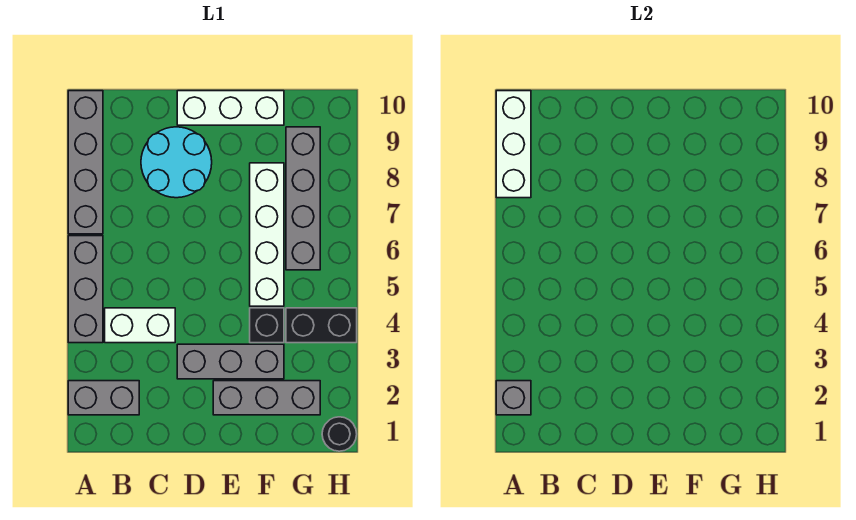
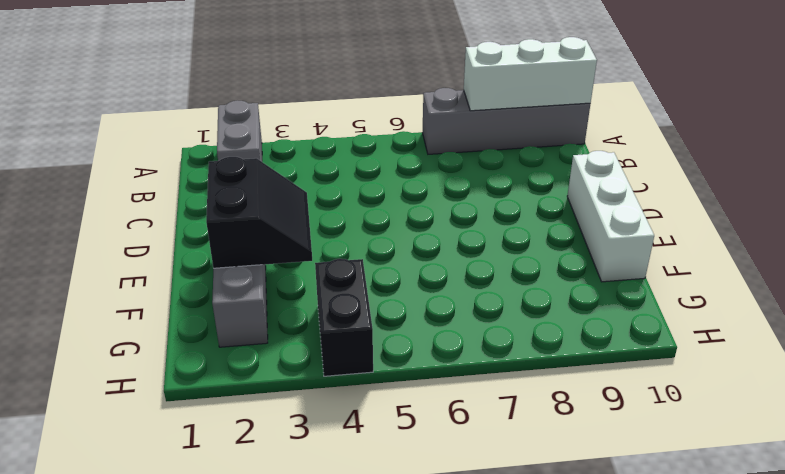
black 2x2 slope [206,157,312,268] -> none
none -> grey 1x3 brick [68,236,103,343]
none -> white 1x2 brick [105,308,175,343]
none -> cyan 2x2 round brick [141,127,212,198]

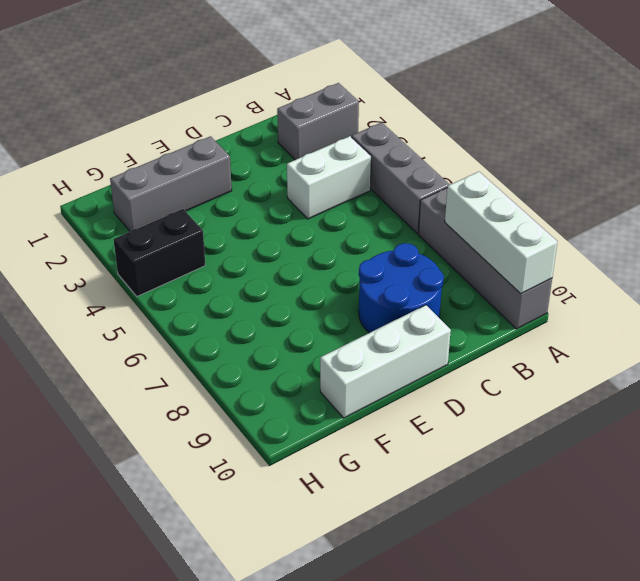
blue 2x2 round brick [359,243,444,333] -> cyan 2x2 round brick [141,127,212,198]
none -> grey 1x3 brick [177,344,284,379]
none -> black 1x1 brick [250,308,284,343]
none -> white 1x4 brick [250,163,284,306]

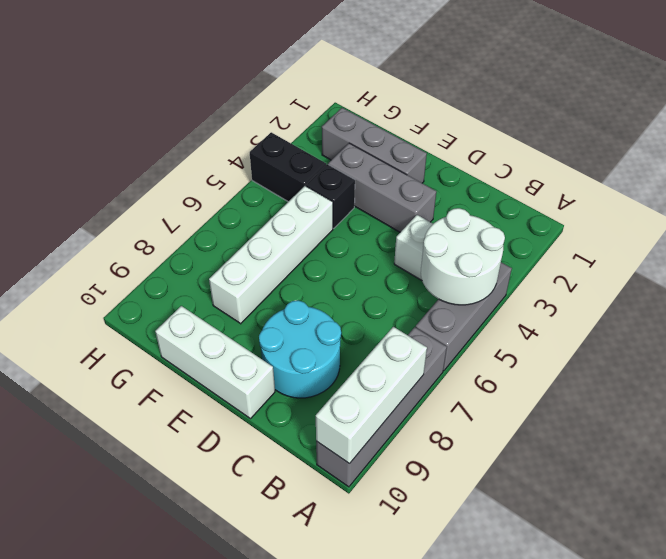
white 2x2 round brick [421,208,505,305] -> none
none -> grey 1x2 brick [68,381,139,415]
none -> grey 1x4 brick [286,127,320,270]
none -> black 1x1 round brick [322,417,357,451]

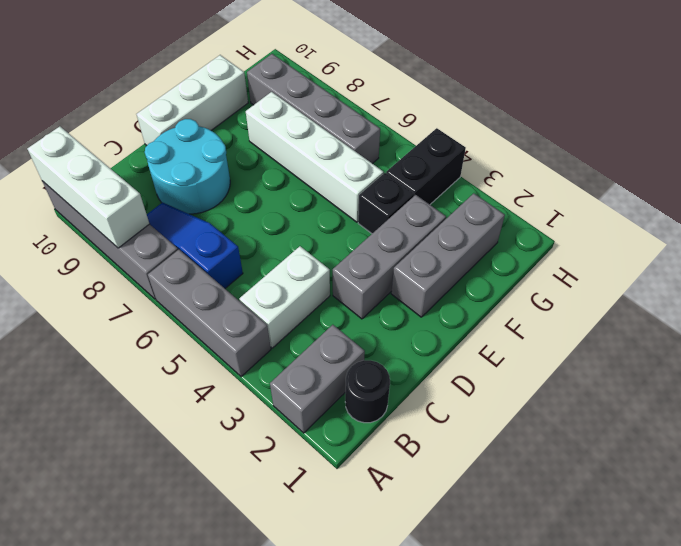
black 1x1 round brick [345,360,390,423] -> black 1x1 round brick moved to [322,417,357,451]
blue 1x3 slope [147,202,243,288] -> none
none -> grey 1x1 brick [496,381,531,415]

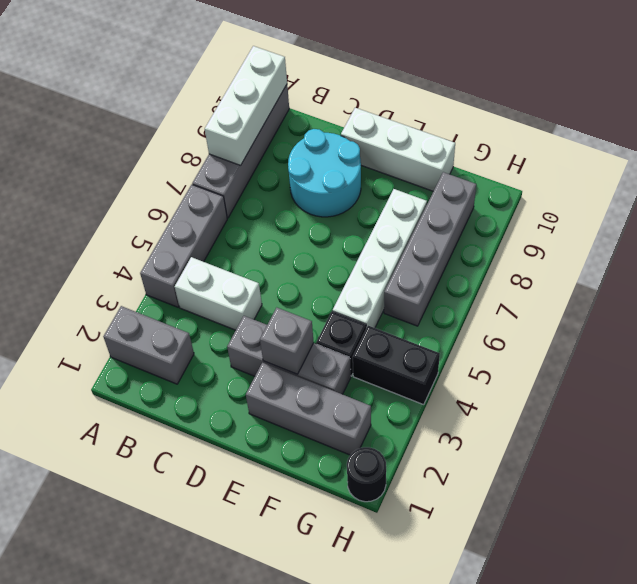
grey 1x1 brick [260,308,314,374] -> grey 1x1 brick moved to [496,381,531,415]

